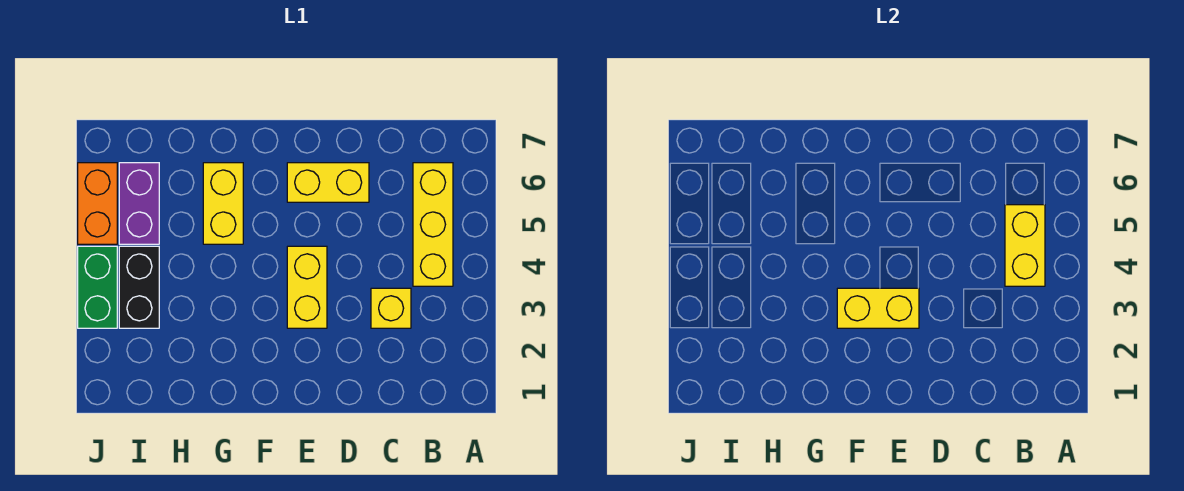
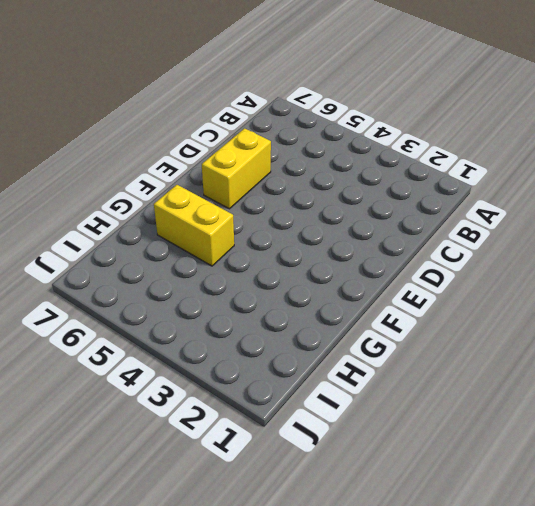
none -> yellow 1x3 brick [413,163,453,286]
none -> yellow 1x1 brick [371,288,411,328]

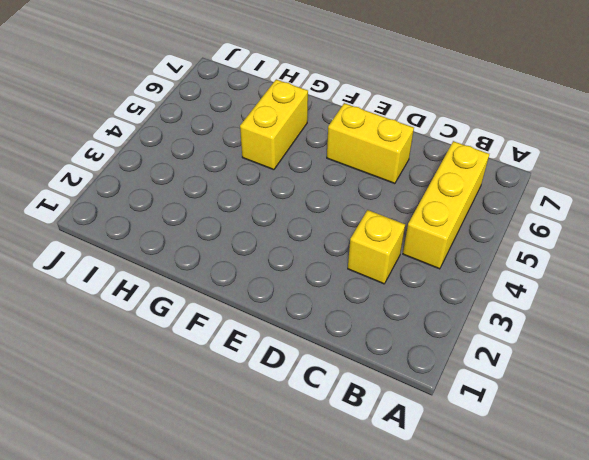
none -> yellow 1x2 brick [287,246,327,328]
none -> black 1x2 brick [119,246,159,328]

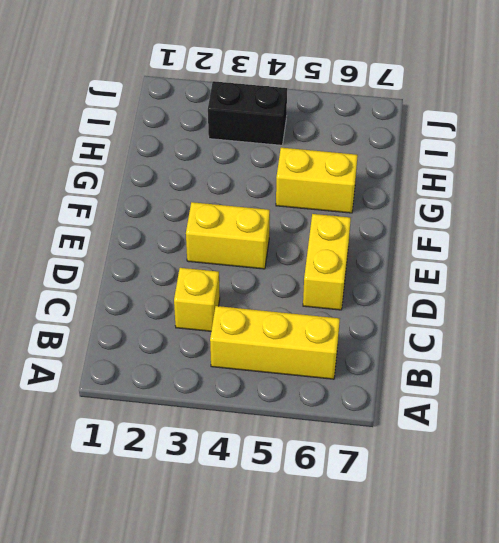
none -> purple 1x2 brick [119,163,159,244]
none -> green 1x2 brick [78,246,117,328]

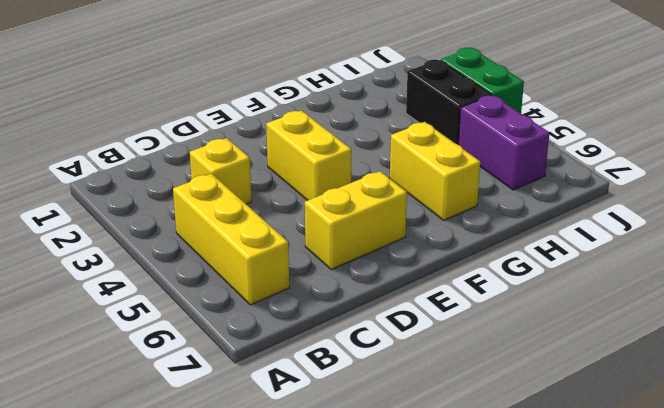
none -> orange 1x2 brick [78,163,117,244]
none -> yellow 1x2 brick [1005,205,1045,286]

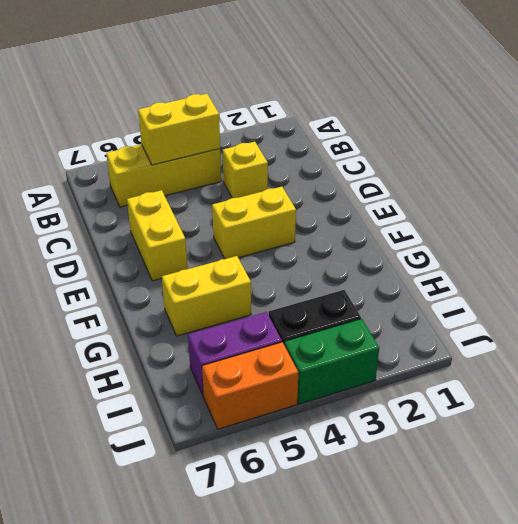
none -> yellow 1x2 brick [837,288,919,328]

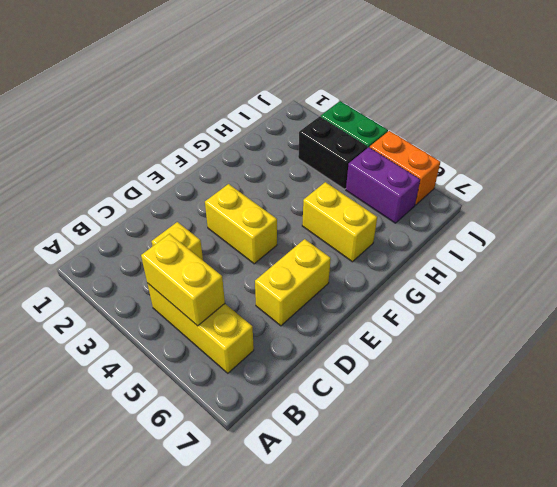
none -> yellow 1x2 brick [837,288,919,328]

